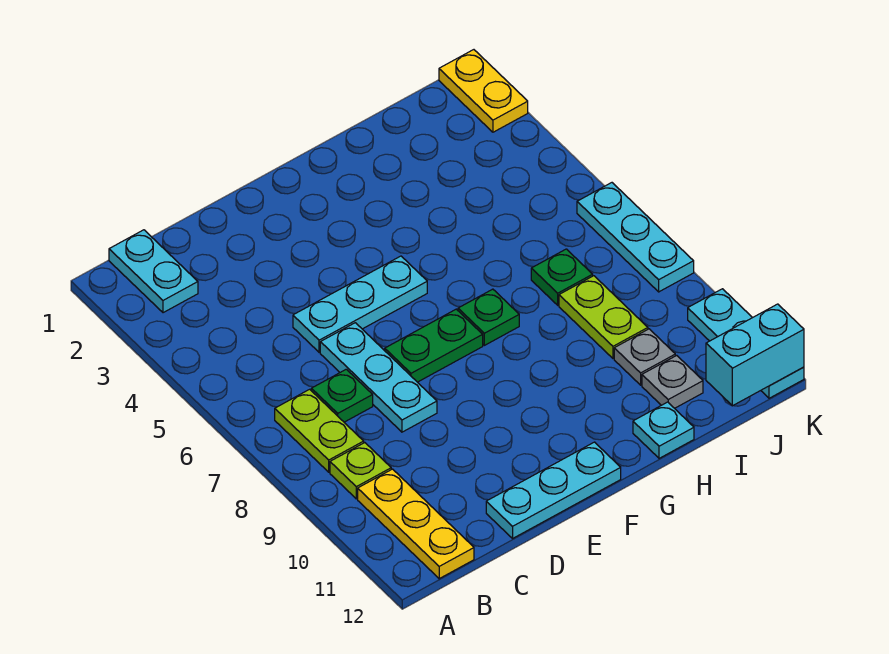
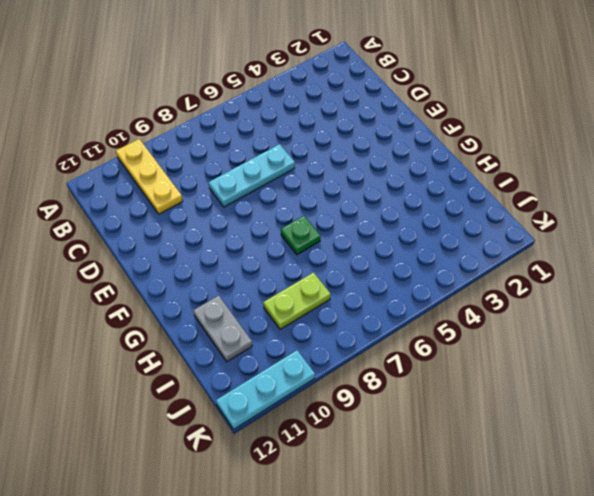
yellow 1x3 plate [116,139,183,214] -> yellow 1x3 plate turned to [358,469,474,579]
grey 1x2 plate [193,296,252,362] -> grey 1x1 plate [642,355,703,408]
none -> cyan 1x2 plate [109,230,198,313]
none -> lime 1x2 plate [275,389,364,472]
none -> lime 1x1 plate [330,443,391,499]

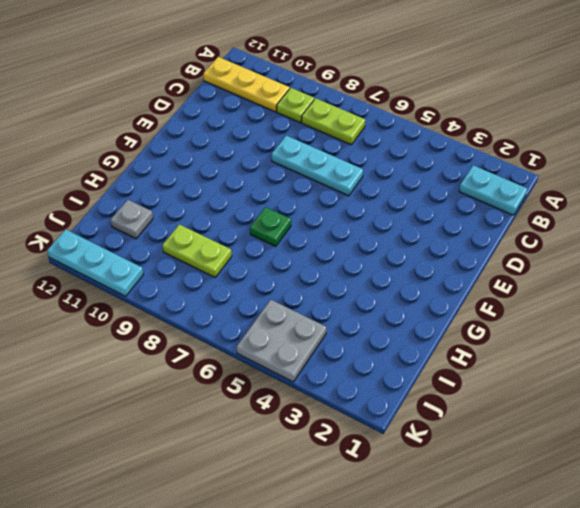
grey 2x2 plate [237,300,326,382] -> none
none -> green 1x1 plate [311,369,373,422]
none -> cyan 1x3 plate [293,256,427,352]
none -> cyan 1x3 plate [486,442,621,538]

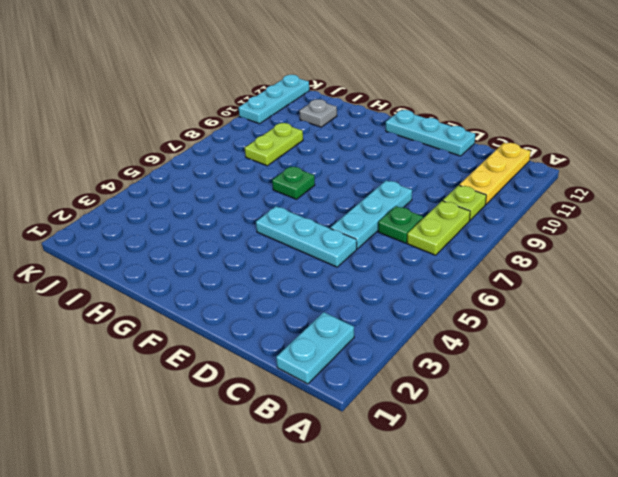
none -> green 1x2 plate [385,309,483,382]
none -> cyan 1x1 plate [633,402,694,458]
none -> green 1x1 plate [531,249,593,305]

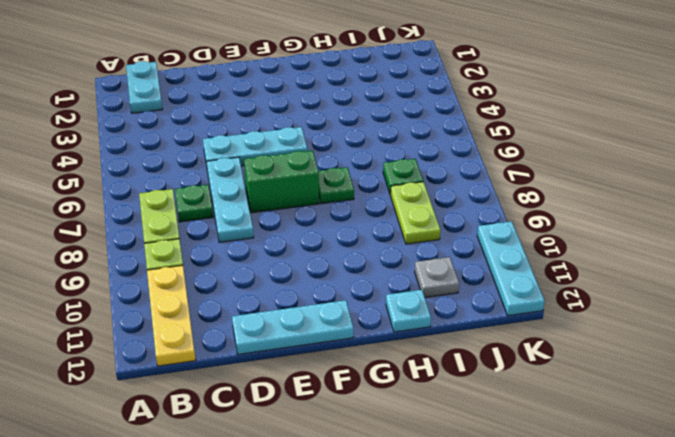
green 1x2 brick [244,150,319,213] -> green 1x2 plate [385,309,483,382]
none -> grey 1x1 plate [614,329,675,385]
none -> yellow 1x2 plate [439,50,528,132]
none -> cyan 1x3 plate [577,183,694,292]

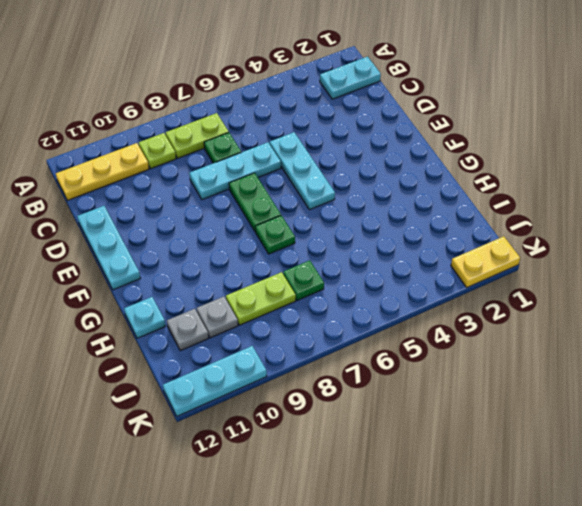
none -> cyan 1x3 plate [577,183,694,292]
none -> cyan 1x2 brick [706,304,804,406]

